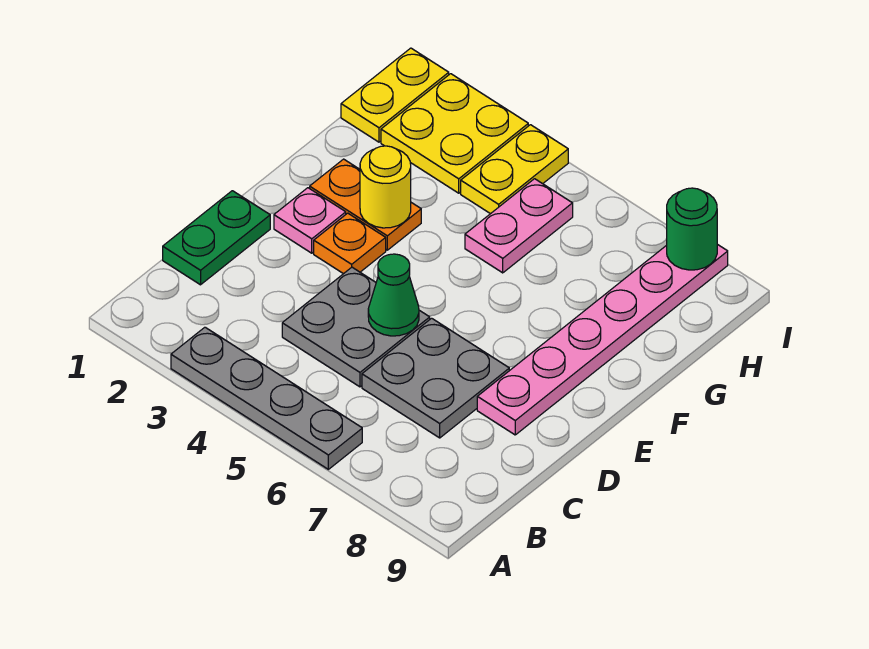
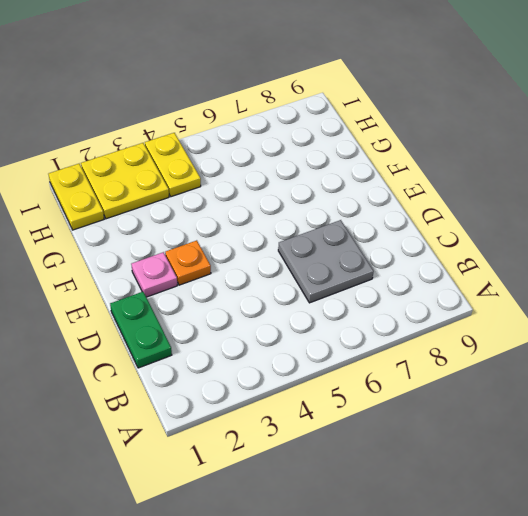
none -> grey 1x4 plate [171,327,362,469]
none -> grey 2x2 plate [282,267,430,387]
none -> pink 1x6 plate [477,244,728,435]

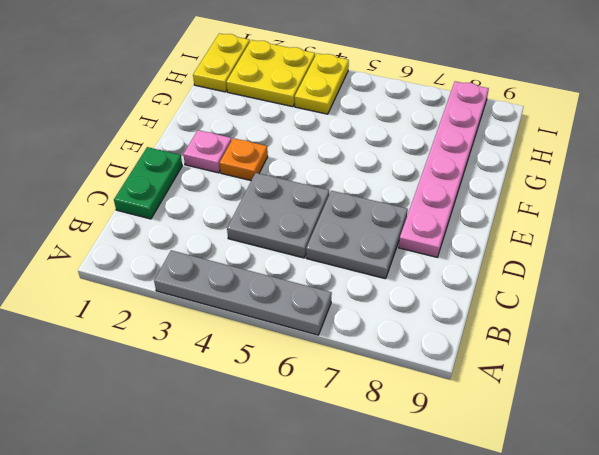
none -> orange 1x2 plate [310,159,421,250]
none -> pink 1x2 plate [465,179,573,273]
none -> green 1x1 cone [368,254,419,336]

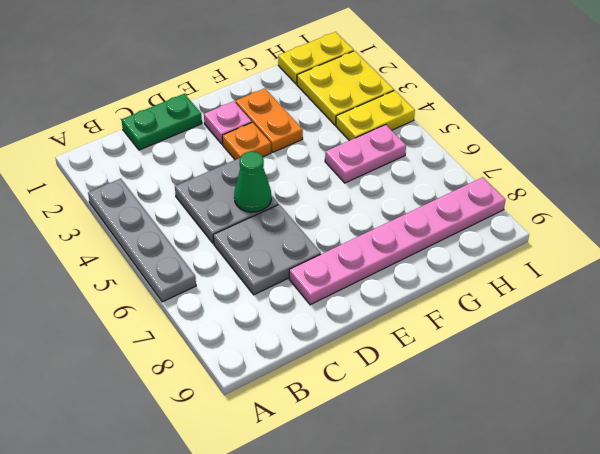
none -> yellow 1x1 round brick [360,146,411,228]
none -> green 1x1 round brick [667,188,717,270]

